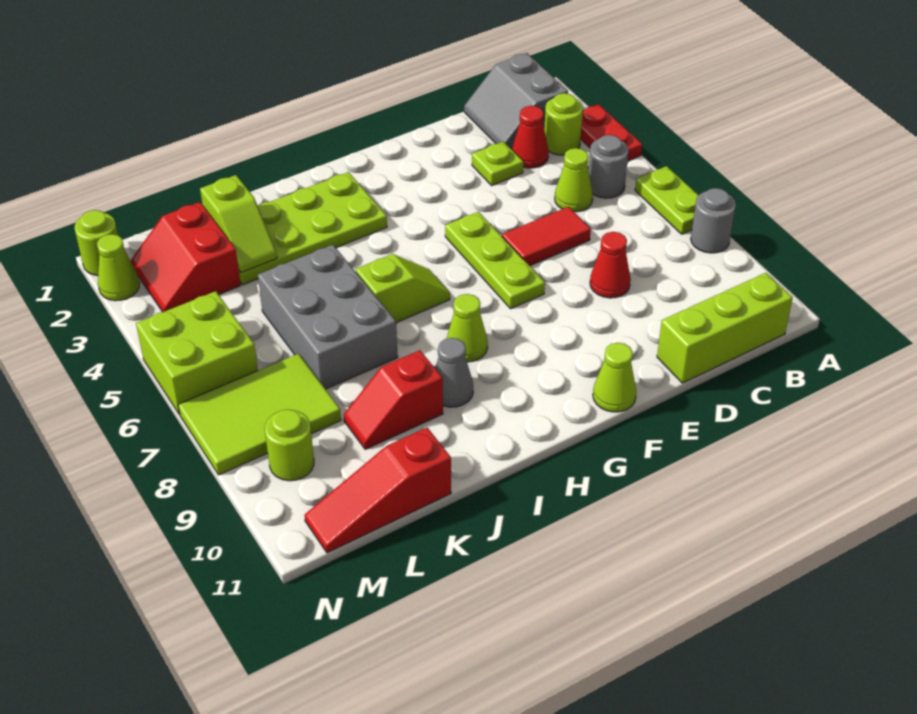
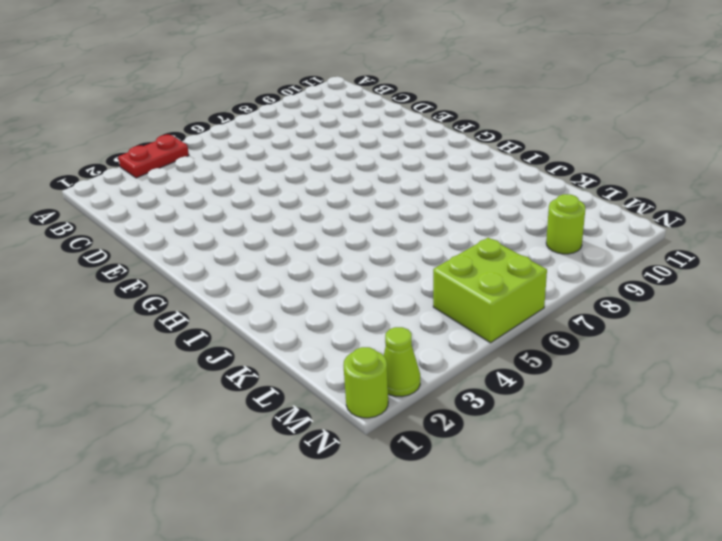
none -> lime 1x2 plate [635,166,698,234]
none -> grey 1x1 round brick [691,188,736,253]
none -> grey 2x2 slope [464,53,568,148]

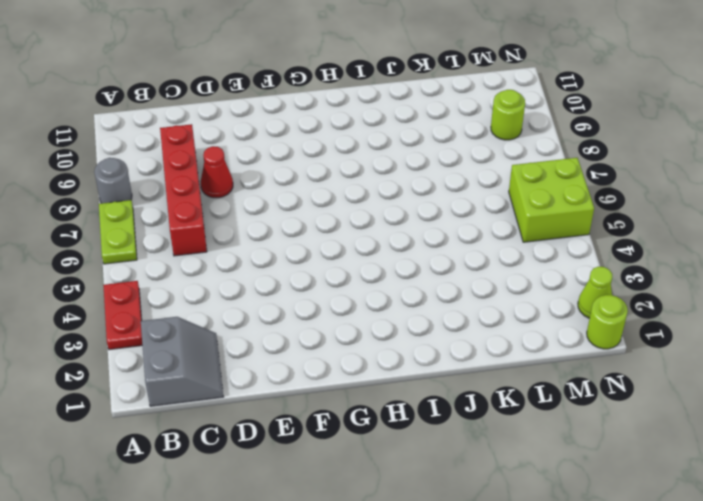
red 1x4 brick [160,124,207,256] -> none
none -> lime 1x1 round brick [544,93,583,155]
none -> grey 1x1 round brick [588,135,628,198]
none -> lime 1x3 brick [657,273,793,383]

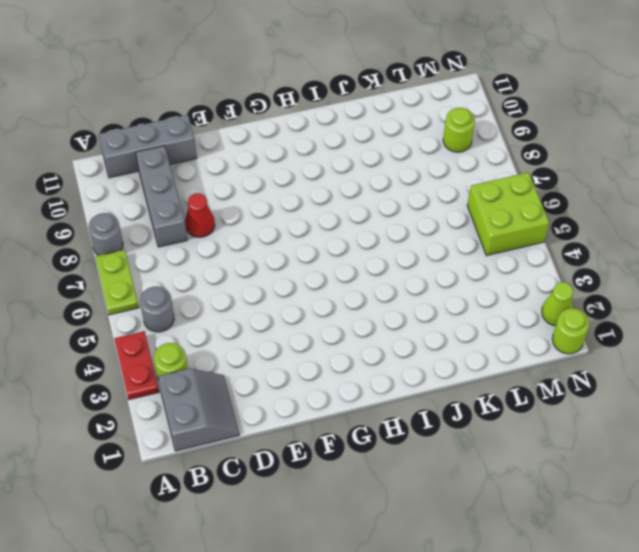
grey 1x3 brick [99,115,197,178] -> lime 1x3 brick [657,273,793,383]
grey 1x3 brick [136,146,187,247] -> none
none -> red 1x1 cone [512,106,549,168]
none -> lime 1x1 cone [555,148,593,212]
none -> lime 1x1 plate [472,141,523,185]

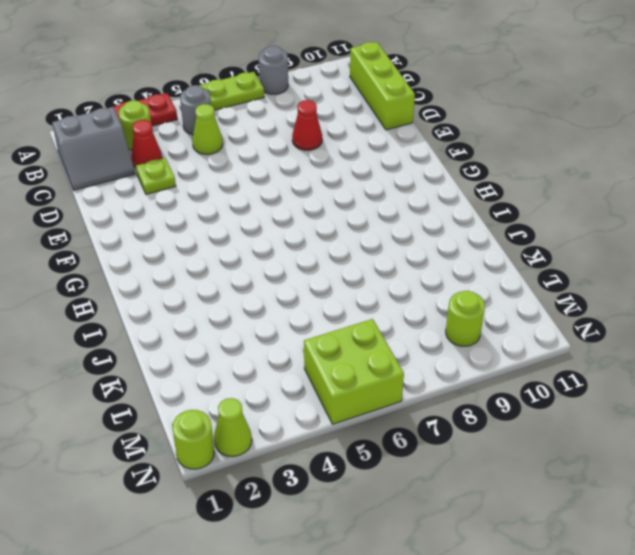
none -> red 1x2 tile [502,207,591,266]
none -> lime 1x3 plate [445,212,545,309]
none -> lime 1x1 cone [593,343,636,412]

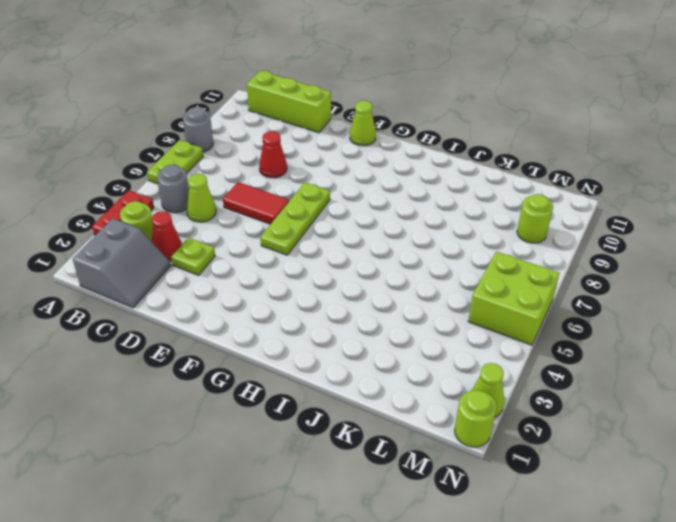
none -> lime 2x4 plate [239,172,387,285]
none -> lime 1x2 slope [356,254,450,323]
none -> lime 1x1 cone [446,294,488,362]

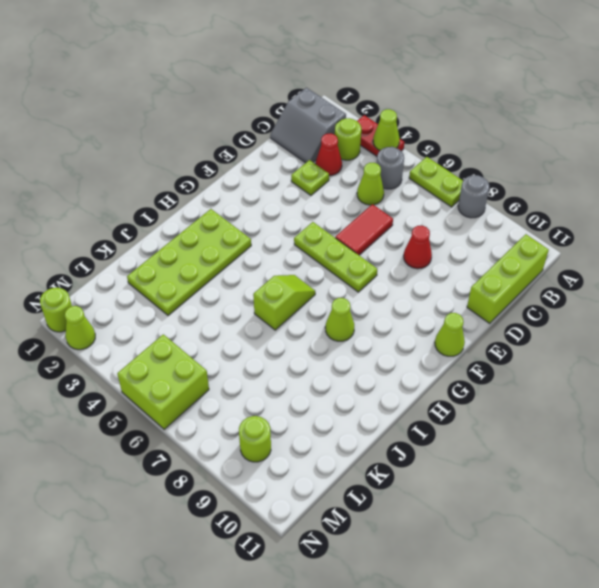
lime 1x1 cone [373,109,400,150] -> none
none -> grey 1x1 cone [435,338,473,407]
none -> grey 2x3 brick [258,245,398,389]
none -> red 1x2 slope [344,350,443,449]

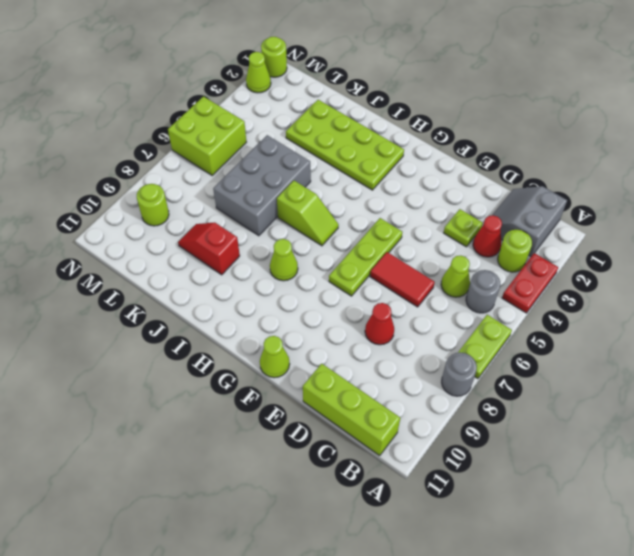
none -> grey 1x1 cone [435,338,473,407]
none -> red 1x3 slope [305,428,451,553]
none -> red 2x2 slope [131,202,241,312]

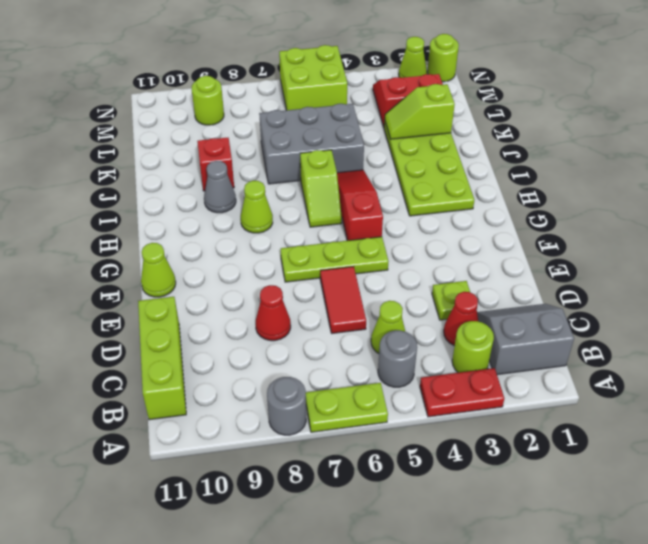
red 1x3 slope [337,170,383,241] -> red 1x3 slope moved to [305,428,451,553]
none -> lime 2x3 tile [178,354,341,475]

